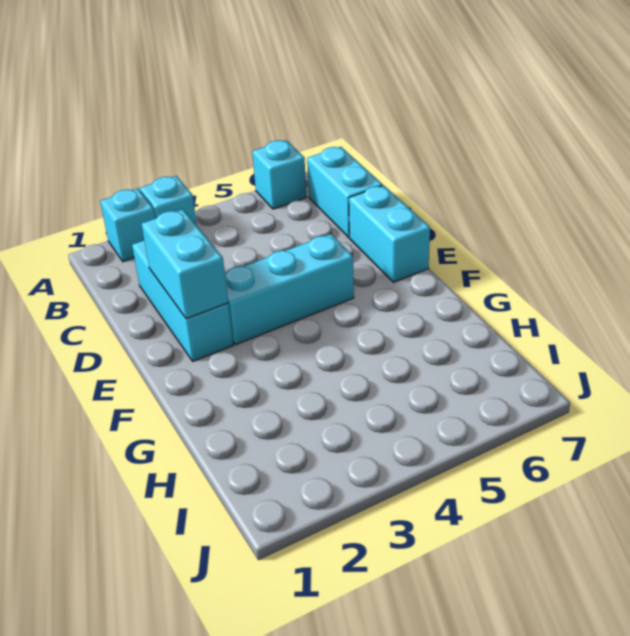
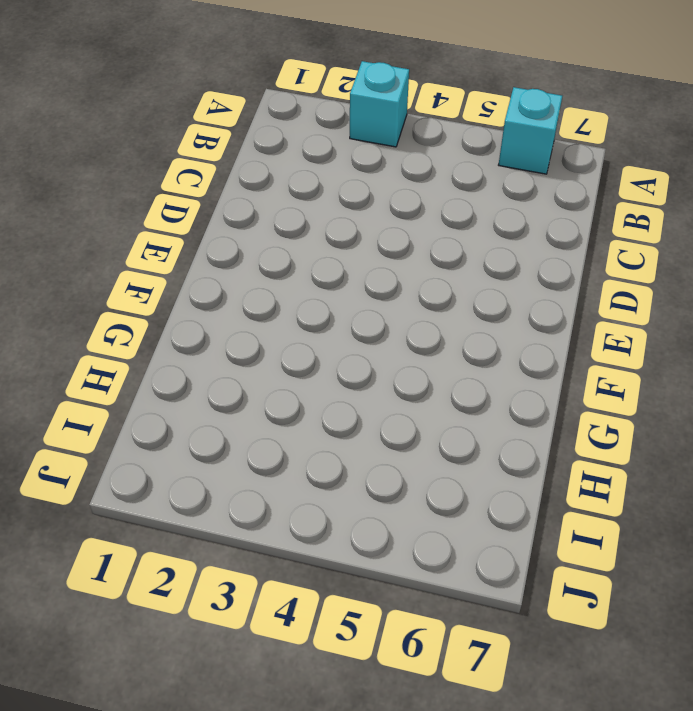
none -> cyan 1x1 brick [100,188,155,262]
none -> cyan 1x2 brick [307,147,383,237]

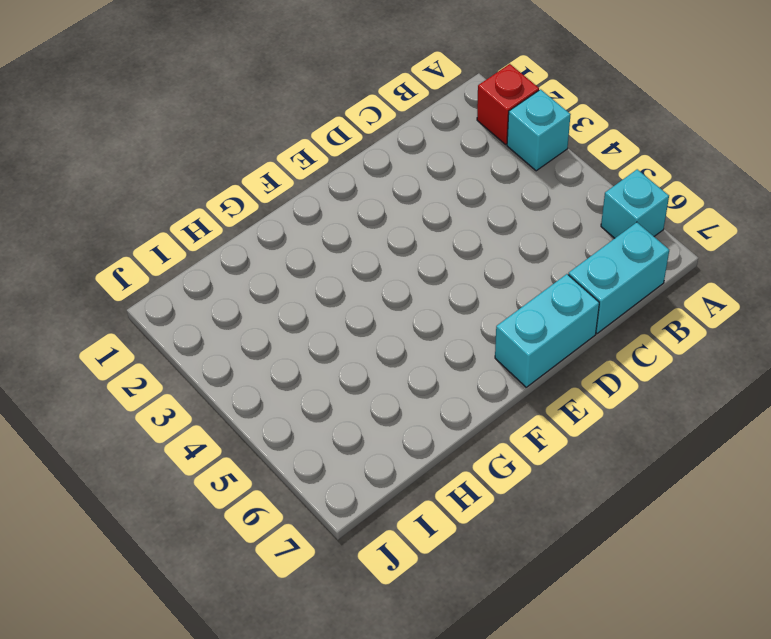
red 1x1 brick [477,64,539,144] -> cyan 1x1 brick [100,188,155,262]
none -> cyan 1x3 brick [132,241,233,361]
none -> cyan 1x3 brick [225,234,354,345]

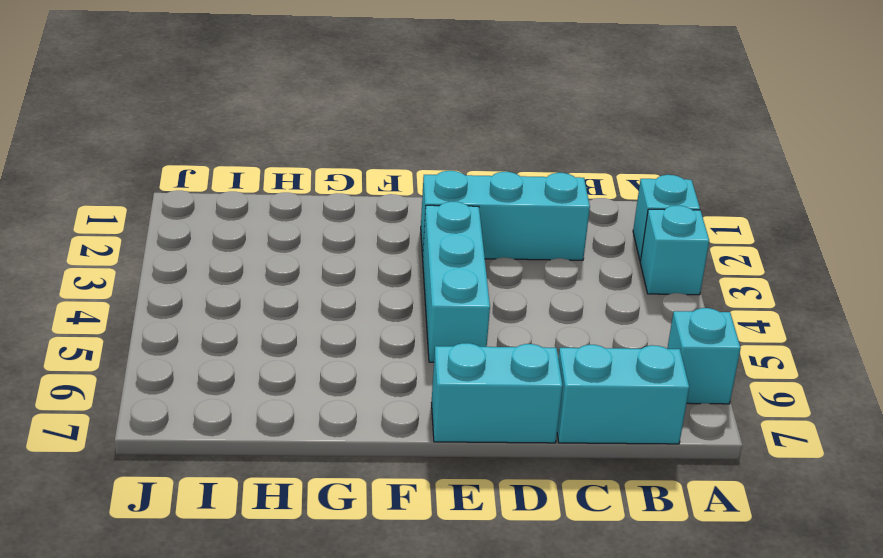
none -> cyan 1x2 brick [142,209,228,319]

